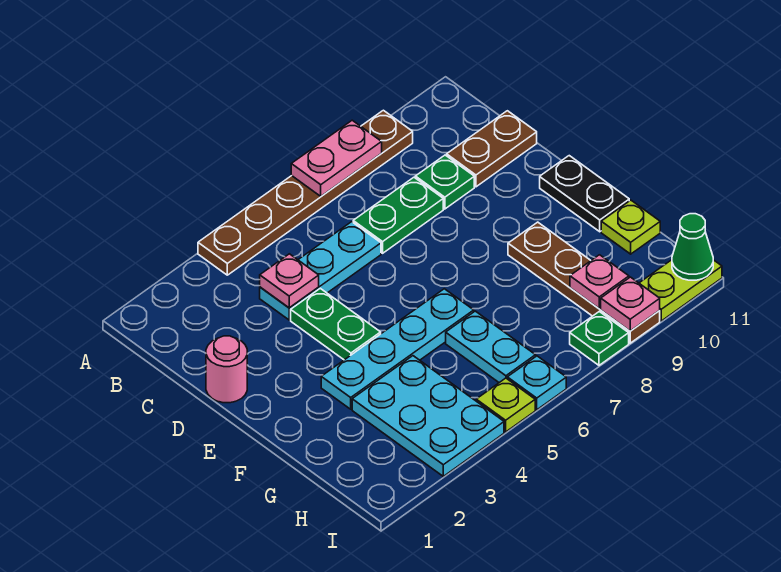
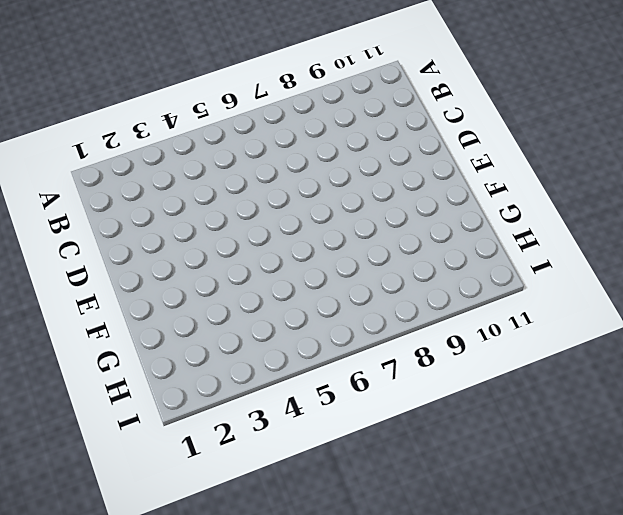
none -> brown 1x6 plate [198,110,413,275]
none -> cyan 1x3 plate [260,222,381,320]
none -> green 1x2 plate [353,177,443,253]

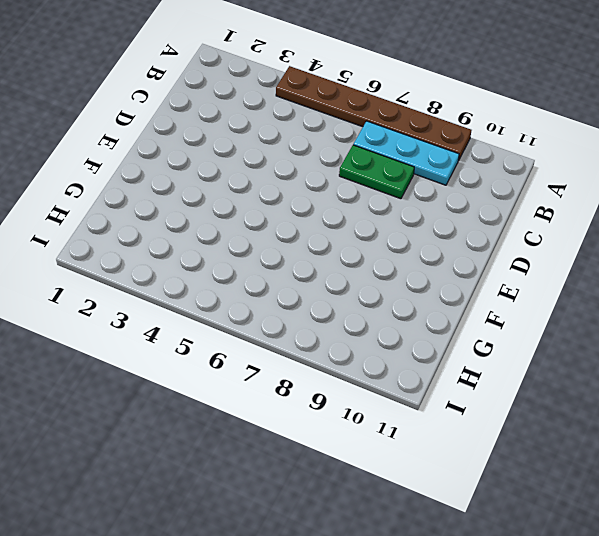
cyan 1x3 plate [353,121,459,185] -> cyan 1x3 plate moved to [260,222,381,320]
none -> green 1x1 plate [415,155,474,209]
none -> brown 1x2 plate [447,111,537,187]
none -> pink 1x1 round brick [206,336,247,403]

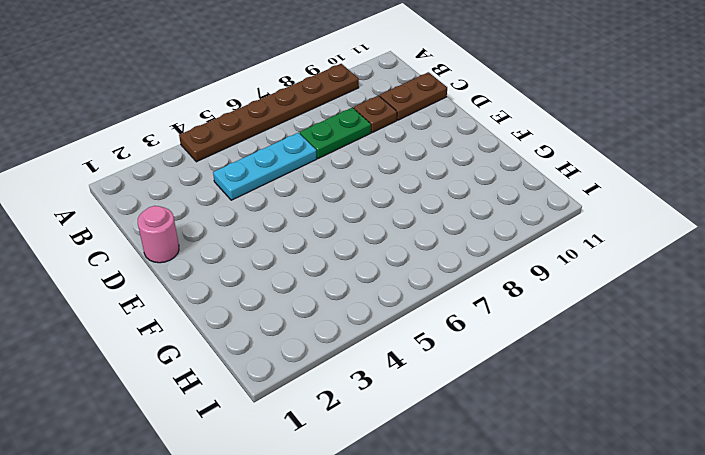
brown 1x1 plate [354,96,397,133] -> green 1x1 plate [415,155,474,209]
none -> green 1x2 plate [291,288,381,360]
none -> black 1x2 plate [540,156,629,232]
none -> cyan 1x4 plate [321,289,474,409]

